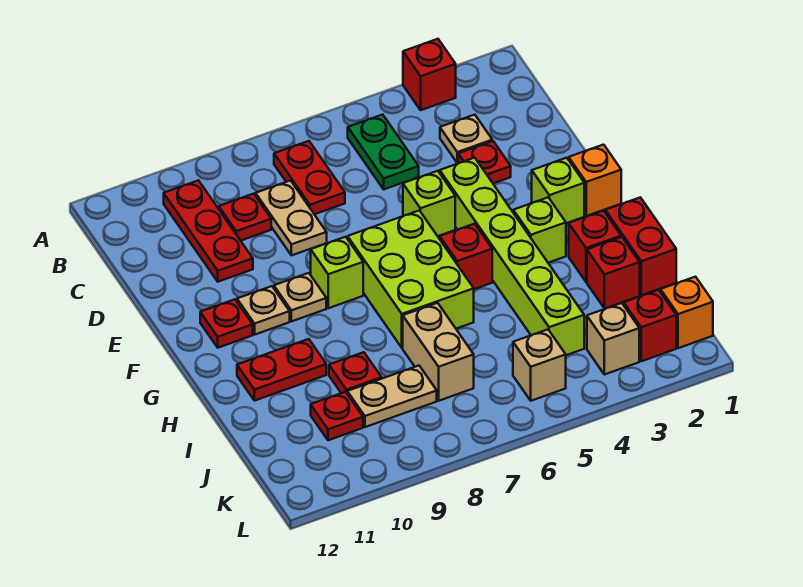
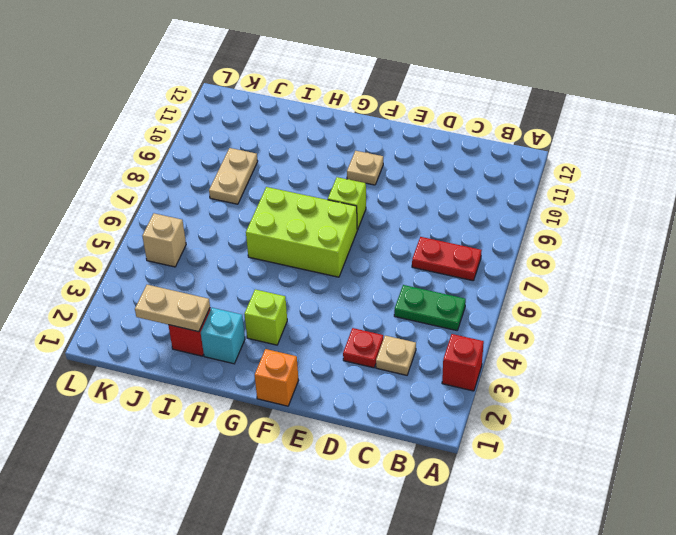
cyan 1x1 brick [201,308,245,364] -> red 1x1 brick [569,211,621,282]
tan 1x2 plate [135,285,210,332] -> tan 1x2 plate moved to [256,181,327,255]
none -> red 1x3 plate [164,180,253,282]
none -> red 1x1 plate [219,194,271,241]
none -> lime 1x6 brick [440,158,584,355]
none -> lime 1x1 brick [403,171,455,236]

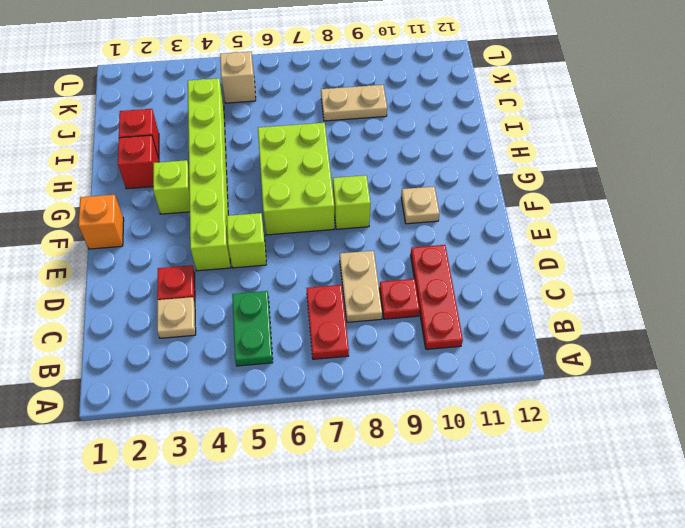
none -> red 1x1 brick [403,39,456,110]
none -> lime 1x1 brick [532,158,584,223]
none -> tan 1x1 plate [274,273,326,321]
none -> red 1x1 plate [200,299,253,348]

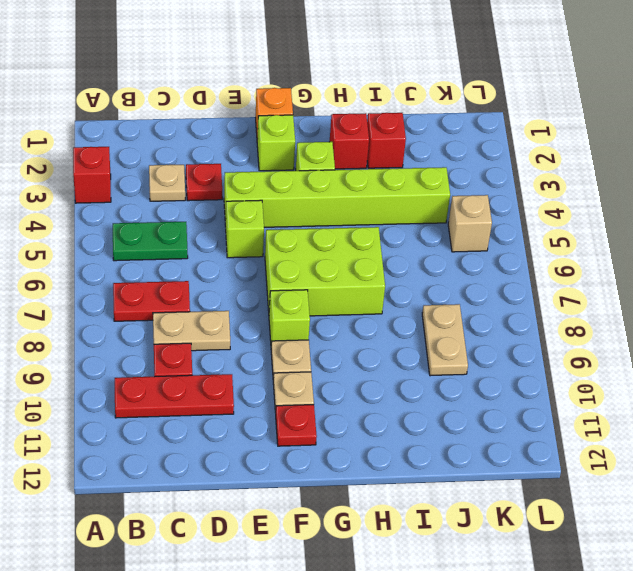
none -> red 1x1 brick [440,224,492,289]
none -> red 1x2 brick [605,197,676,295]
none -> red 1x2 plate [237,339,326,401]
none -> tan 1x2 brick [403,303,474,401]

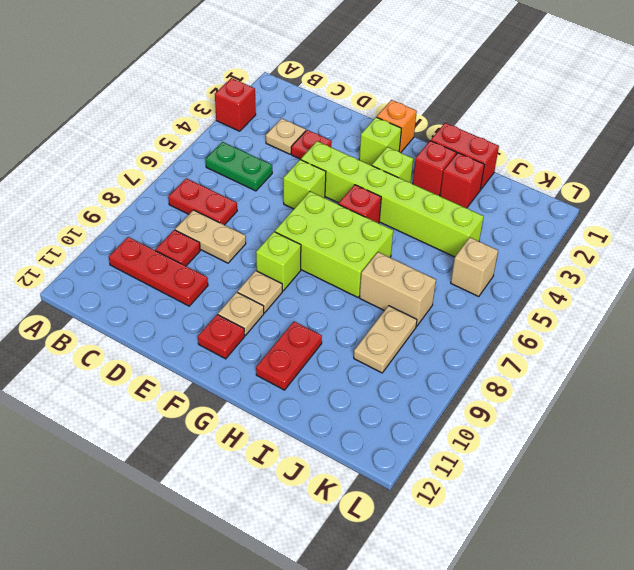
none -> red 1x1 plate [329,352,382,393]
none -> red 1x1 plate [311,392,363,440]
none -> orange 1x1 brick [661,277,713,348]
none -> red 1x1 brick [624,290,676,361]

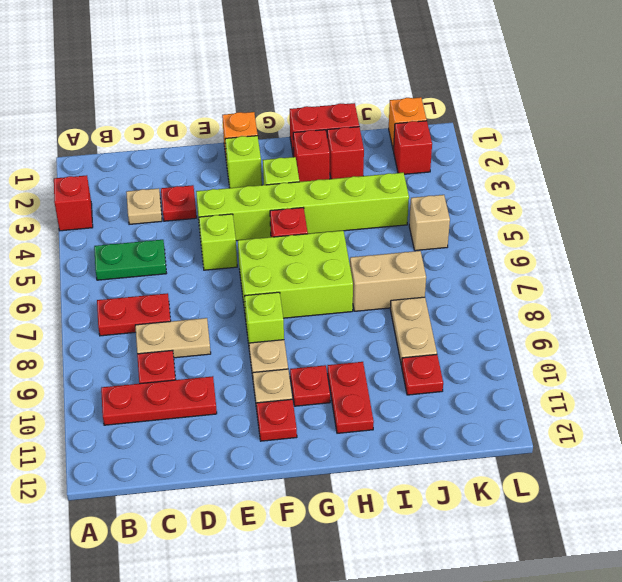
red 1x1 plate [290,365,330,406] -> red 1x1 plate moved to [329,352,382,393]
none -> tan 1x1 brick [587,303,639,375]

